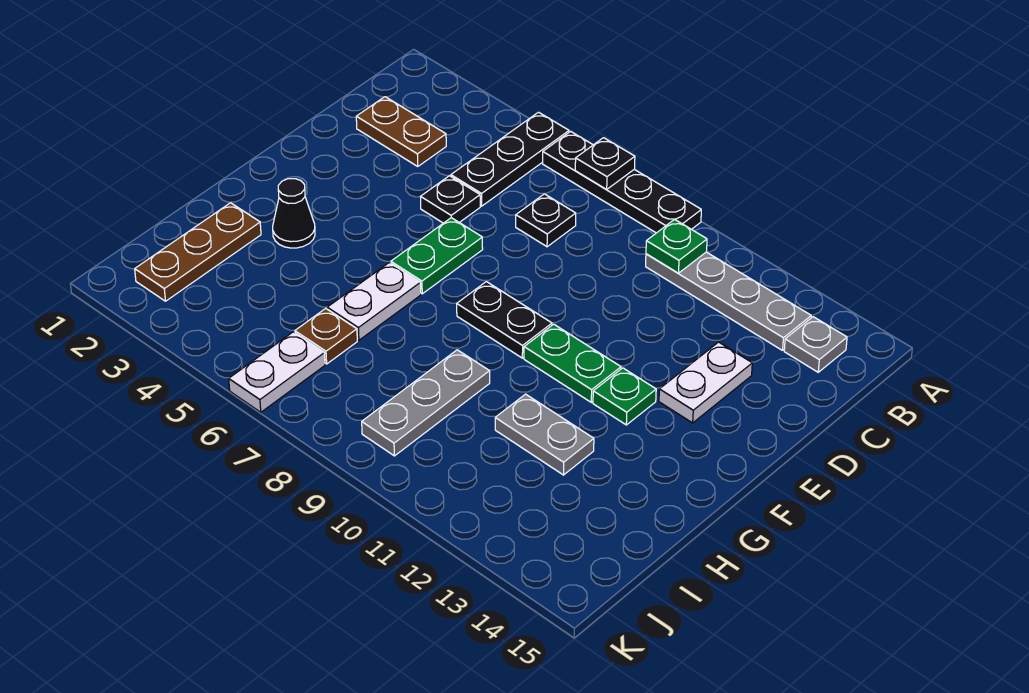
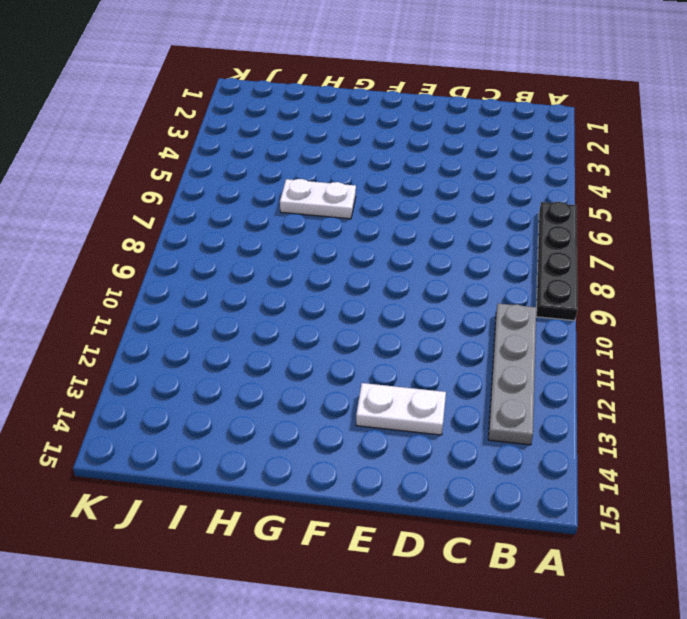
none -> black 1x3 plate [451,112,569,206]
none -> grey 1x1 plate [784,317,847,372]
none -> brown 1x2 plate [356,97,446,166]

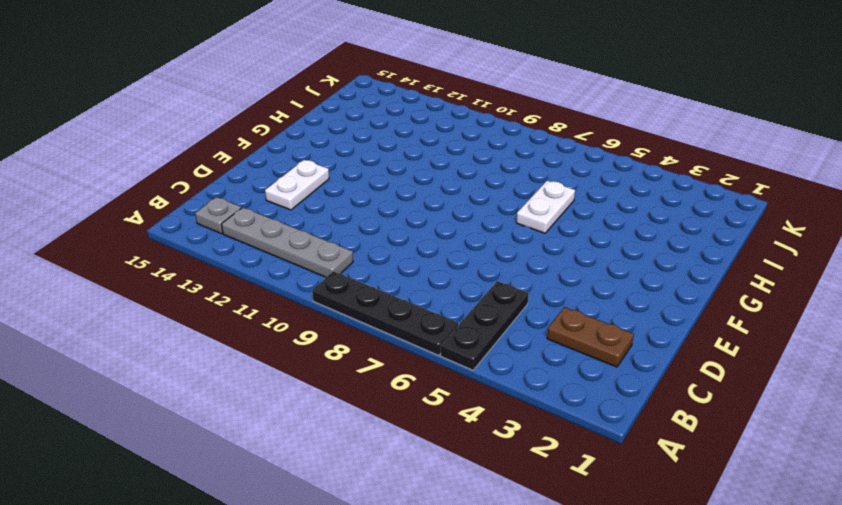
none -> black 1x1 plate [516,194,576,247]
none -> black 1x1 plate [420,176,480,223]
none -> green 1x2 plate [391,218,483,294]

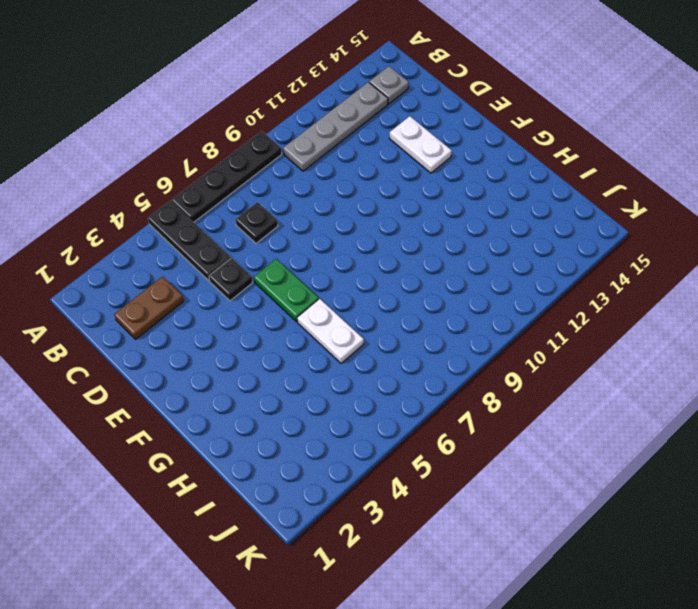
none -> black 1x2 plate [457,282,552,358]
none -> green 1x2 plate [524,324,621,402]
none -> green 1x1 plate [593,368,656,425]

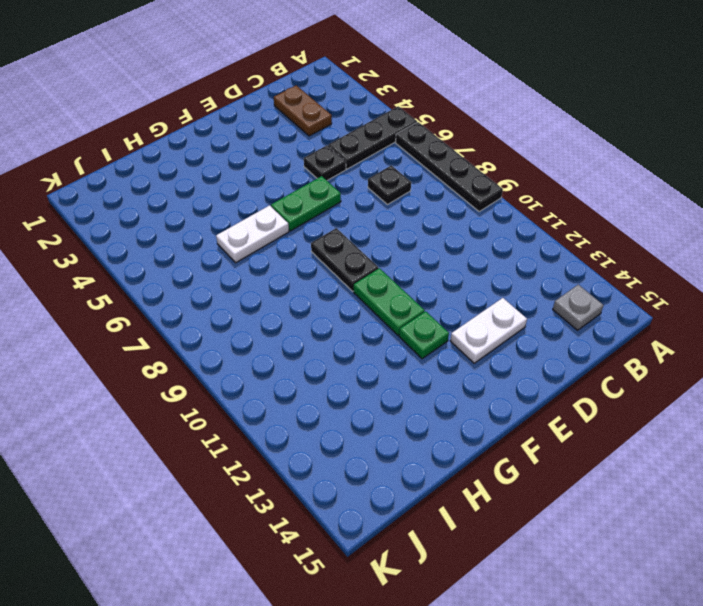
none -> grey 1x4 plate [646,252,811,350]
none -> black 1x1 cone [273,179,315,248]
none -> brown 1x3 plate [135,203,261,301]

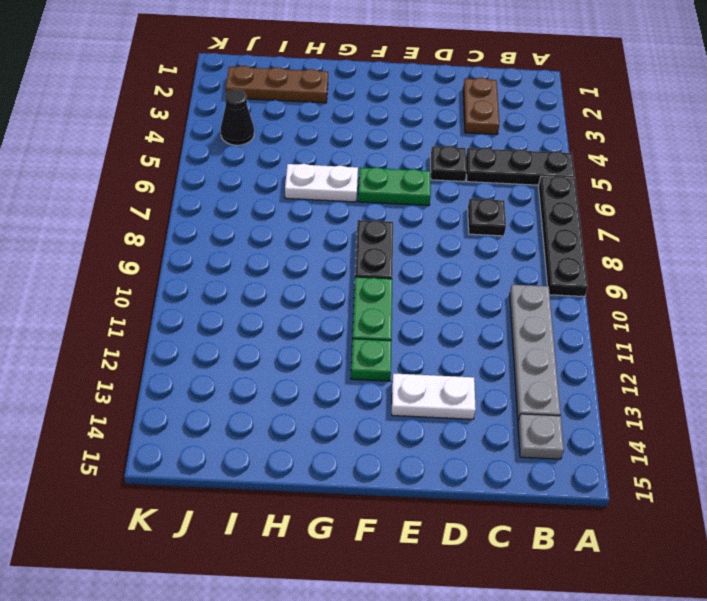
black 1x1 cone [221,89,254,145] -> black 1x1 cone moved to [273,179,315,248]
none -> grey 1x3 plate [362,350,490,456]
none -> grey 1x2 plate [495,394,594,475]
none -> brown 1x1 plate [295,308,357,364]

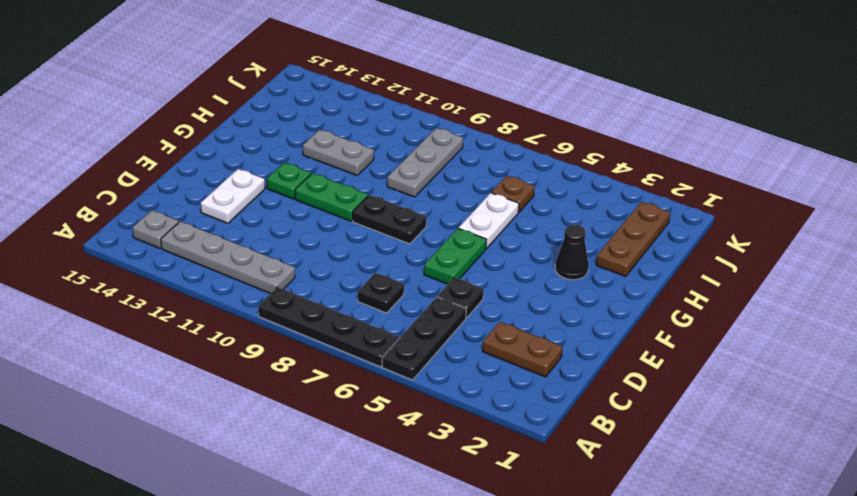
none -> white 1x2 plate [229,332,325,412]
none -> black 1x1 plate [575,138,635,190]
none -> green 1x1 plate [646,219,707,273]

